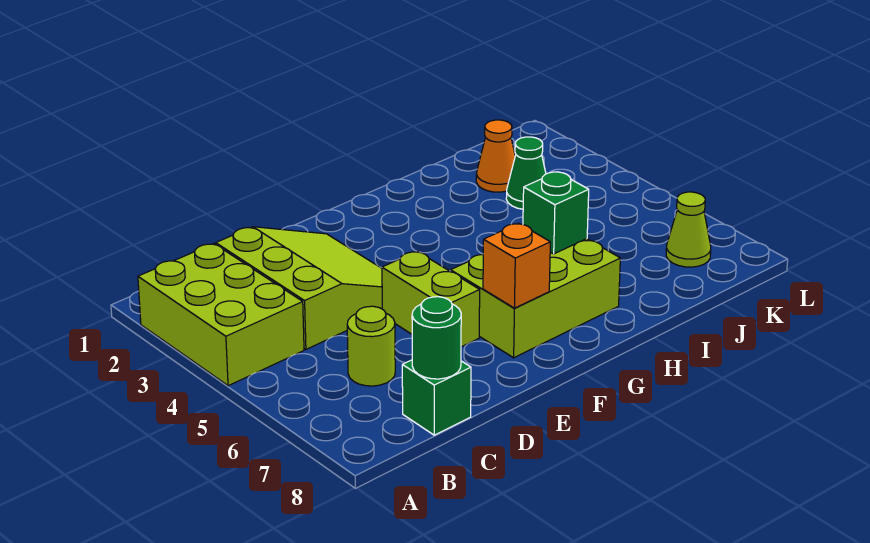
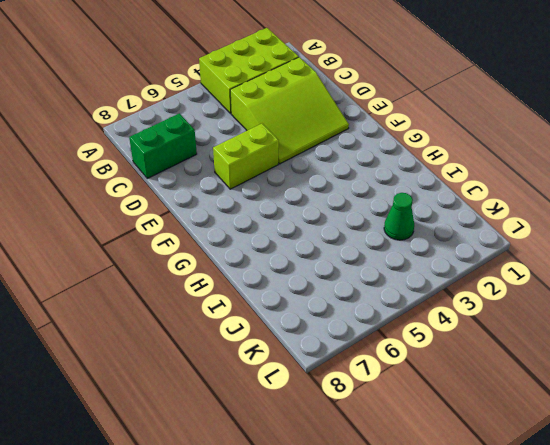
green 1x2 brick [129,113,197,178] -> green 1x1 brick [402,360,471,435]
none -> lime 1x1 round brick [347,306,395,386]
none -> lime 2x3 brick [451,239,620,358]
none -> orange 1x1 cone [476,120,515,192]

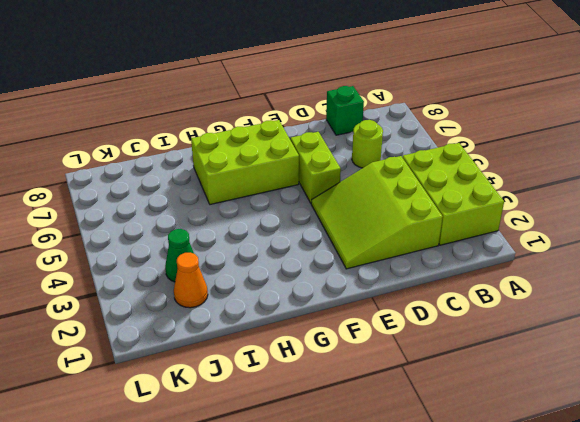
none -> lime 1x1 cone [666,192,711,267]
none -> green 1x1 round brick [412,297,461,379]
none -> orange 1x1 brick [483,223,550,308]

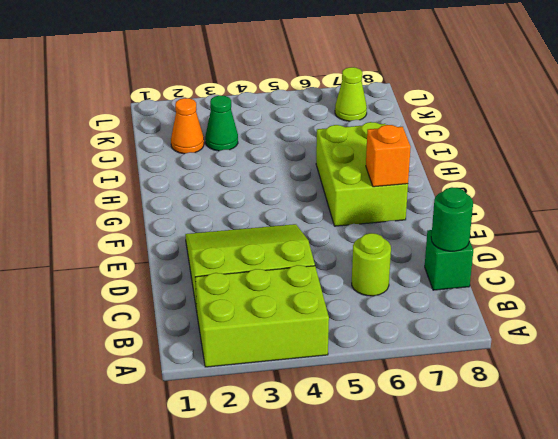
none -> lime 1x2 brick [382,251,480,347]
none -> green 1x1 brick [523,172,589,254]

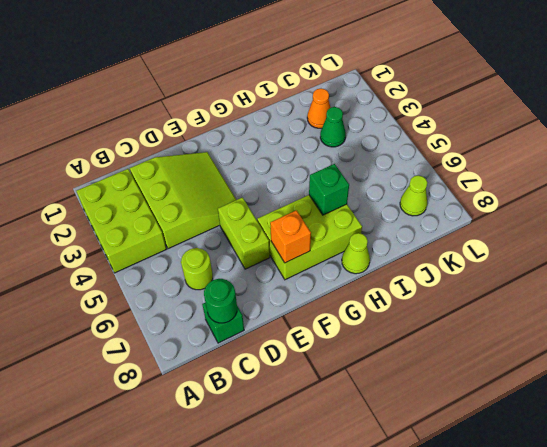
lime 1x1 cone [342,233,370,274] -> none

